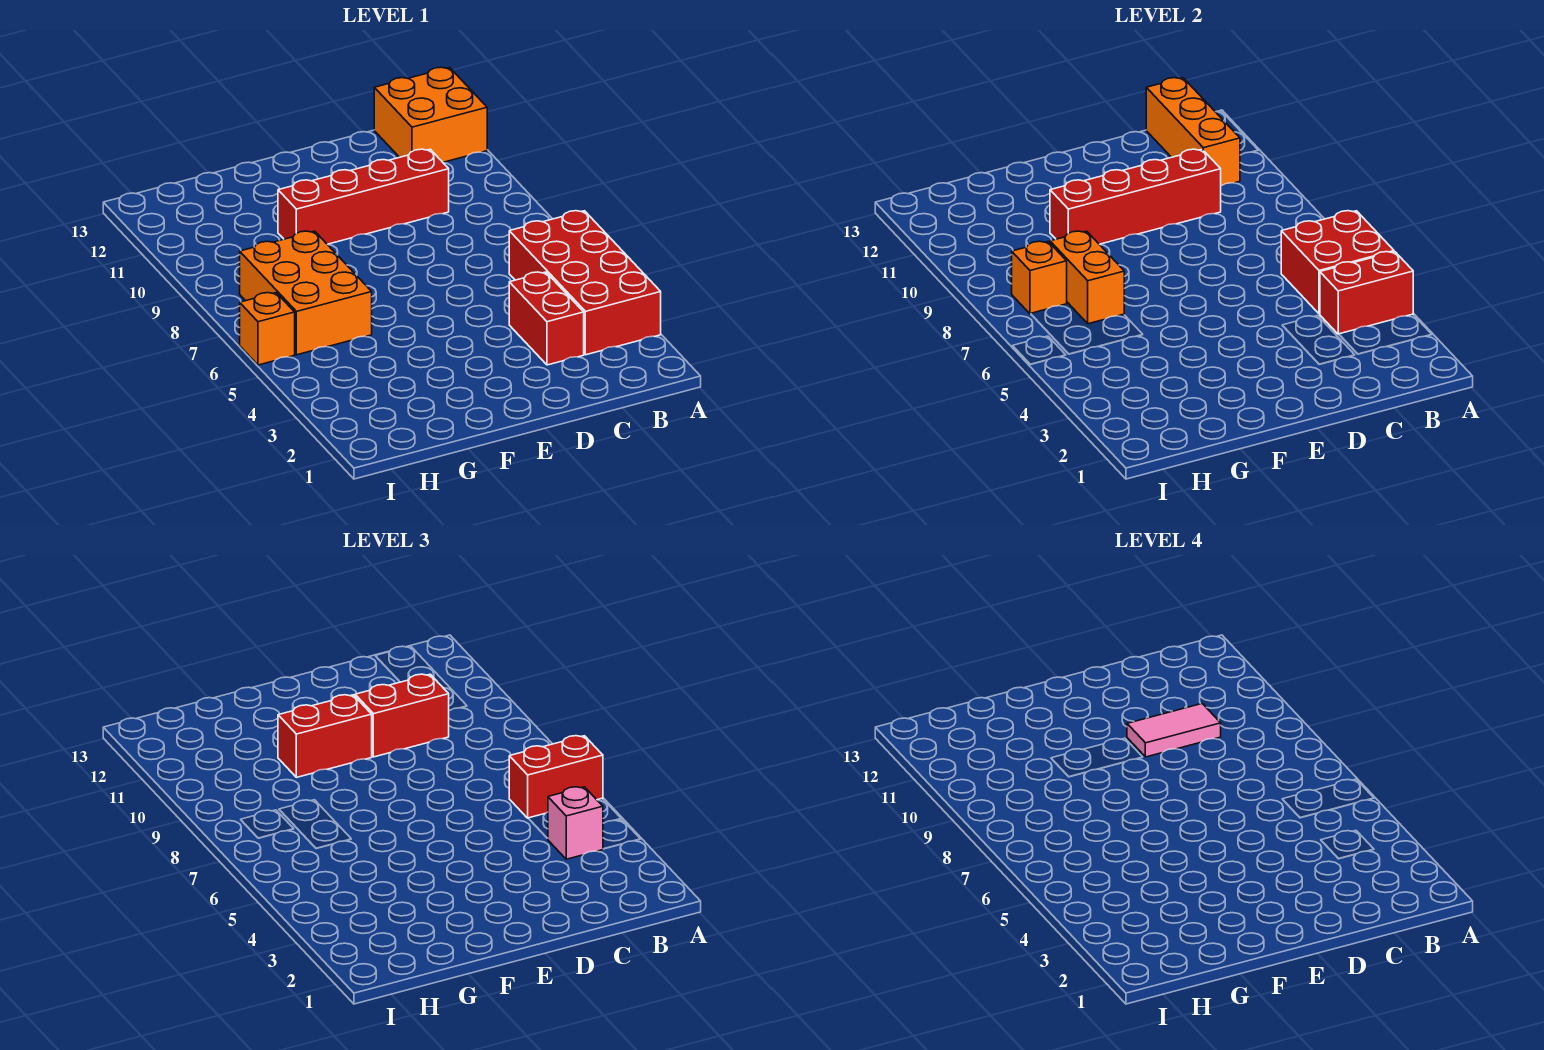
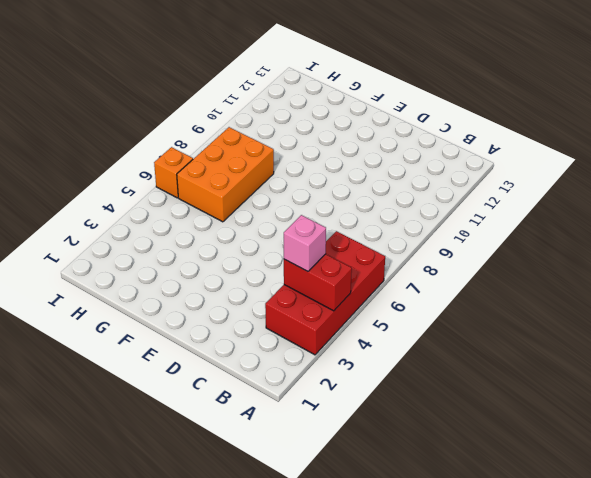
none -> orange 2x2 brick [374,67,487,162]
none -> red 1x2 brick [509,272,584,365]
none -> red 1x4 brick [278,149,449,244]

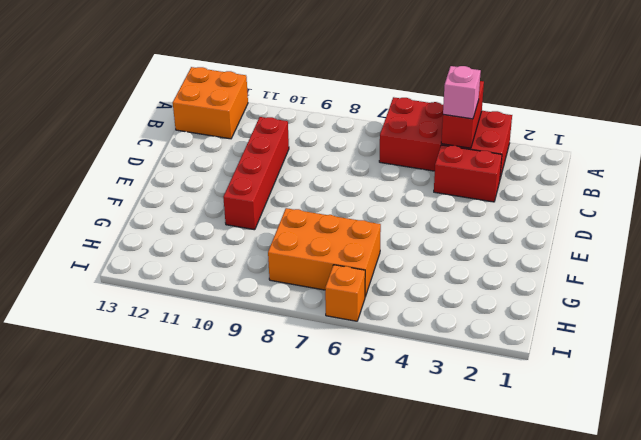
none -> red 2x2 brick [1281,211,1394,314]
none -> orange 1x3 brick [1146,78,1240,186]
none -> red 1x4 brick [1050,149,1221,244]

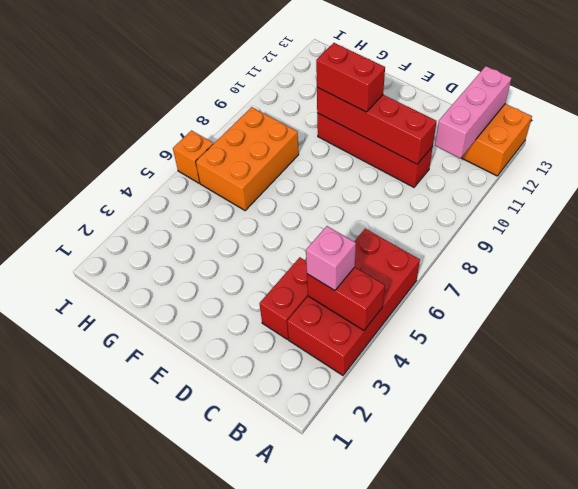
pink 1x3 brick [435,66,511,158] -> orange 1x3 brick [1146,78,1240,186]
none -> red 2x2 brick [1281,211,1394,314]
none -> orange 1x2 brick [1050,231,1124,324]
none -> orange 1x1 brick [1012,241,1067,314]

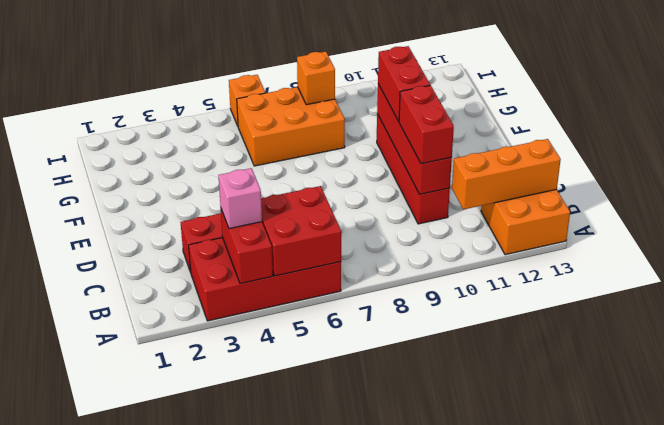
none -> orange 1x2 brick [1050,231,1124,324]
none -> red 1x2 brick [509,736,603,818]
none -> pink 1x2 tile [1127,704,1221,757]

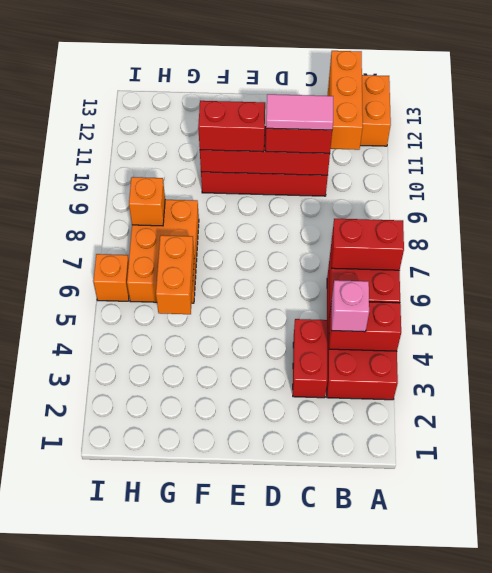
orange 1x2 brick [156,235,194,314] -> orange 1x2 brick moved to [1050,231,1124,324]

